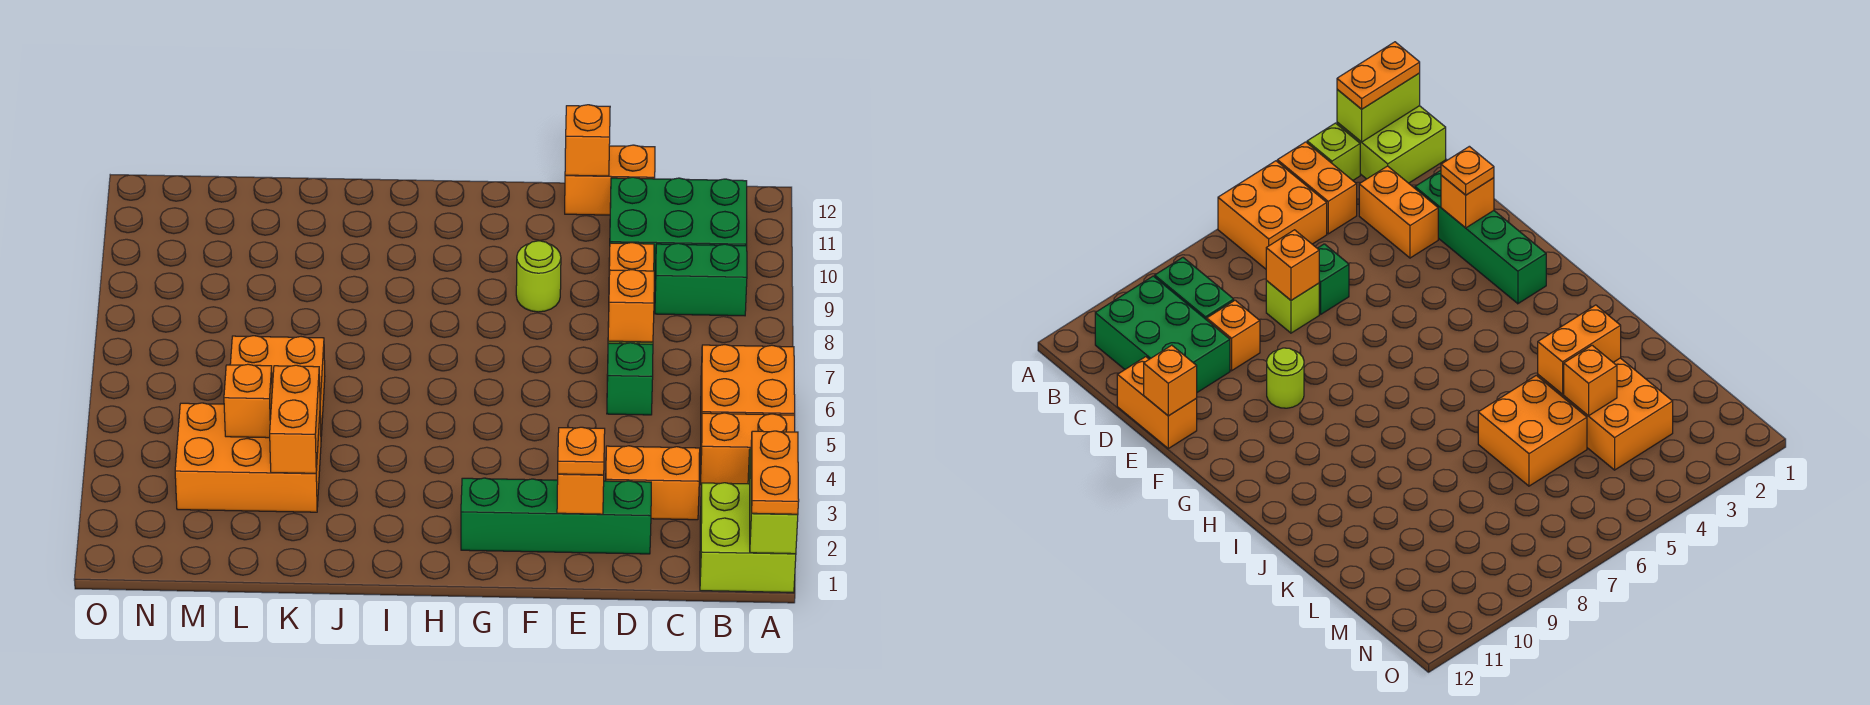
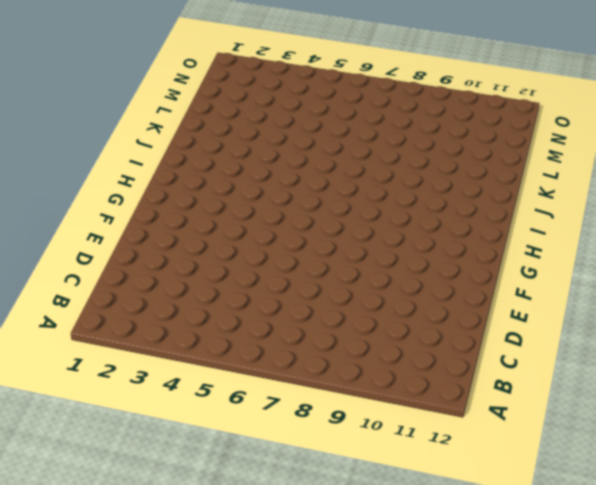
none -> lime 2x2 brick [700,483,796,592]
none -> lime 1x1 brick [1307,123,1360,180]
none -> orange 1x2 brick [700,413,795,485]

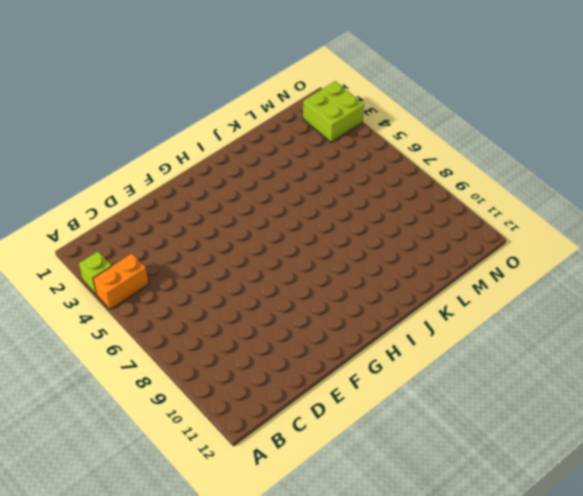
lime 2x2 brick [303,81,364,142] -> lime 2x2 brick moved to [700,483,796,592]
none -> orange 2x2 brick [701,345,795,426]
none -> green 1x2 brick [655,243,747,316]
none -> green 2x3 brick [609,177,747,281]

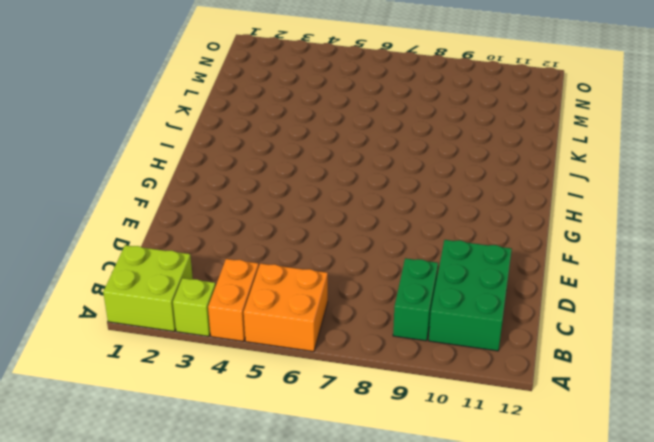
none -> orange 1x2 brick [606,446,700,520]
none -> green 1x4 brick [461,478,651,554]
none -> green 1x1 brick [607,343,653,415]

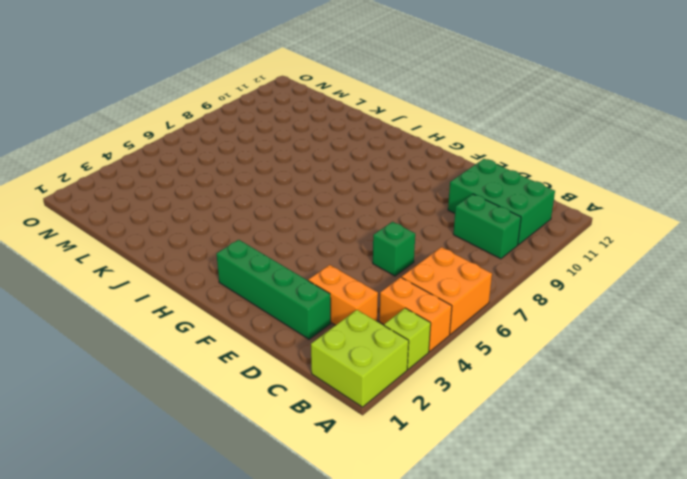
none -> lime 1x1 brick [1266,281,1319,333]
none -> orange 1x1 brick [609,243,654,274]
none -> orange 1x2 brick [565,145,655,215]

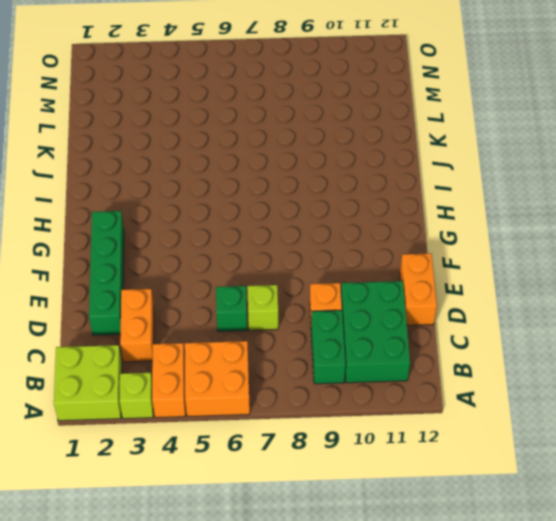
none -> lime 1x1 round brick [516,241,561,312]
none -> orange 2x3 brick [175,403,321,512]
none -> orange 2x2 brick [230,336,325,436]

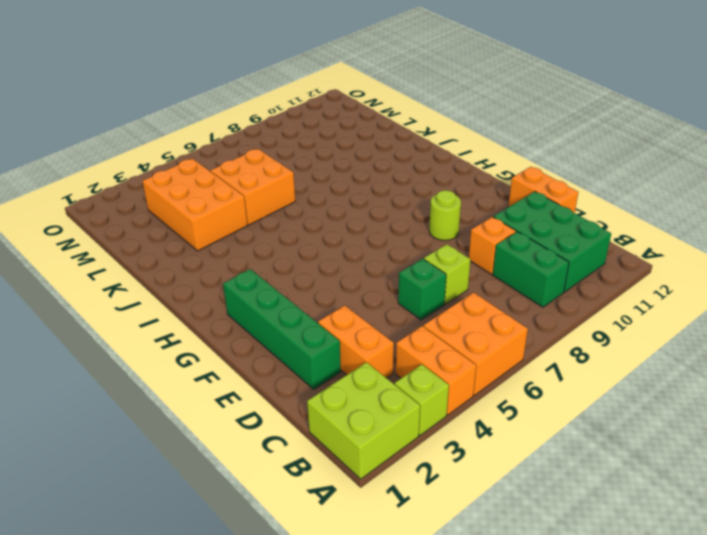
none -> lime 1x2 brick [750,463,798,554]
none -> orange 1x1 brick [608,270,654,342]
none -> orange 1x1 brick [557,474,604,514]

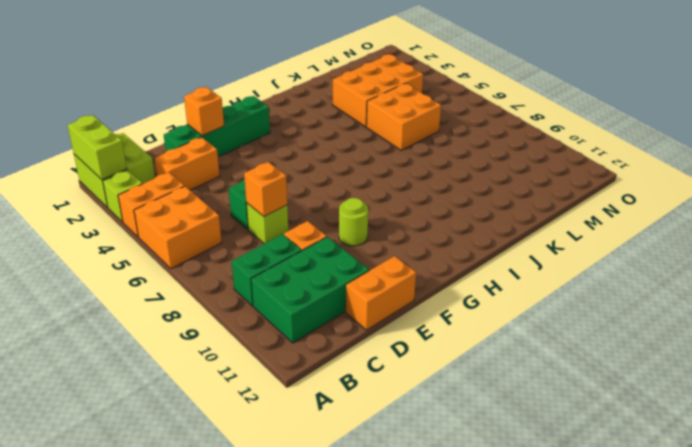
none -> orange 1x1 brick [565,105,610,176]
none -> orange 1x2 brick [270,365,320,473]
none -> orange 1x1 brick [224,364,272,438]

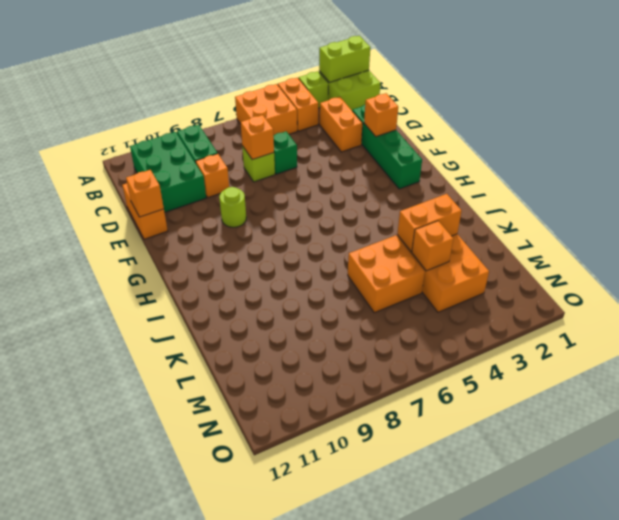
none -> orange 1x2 plate [751,431,799,514]
none -> orange 1x1 plate [558,427,605,475]

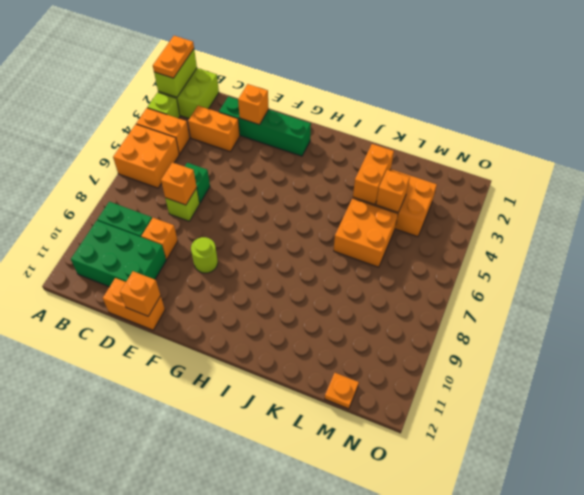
orange 1x1 plate [325,373,359,409] -> orange 1x1 plate moved to [558,427,605,475]

